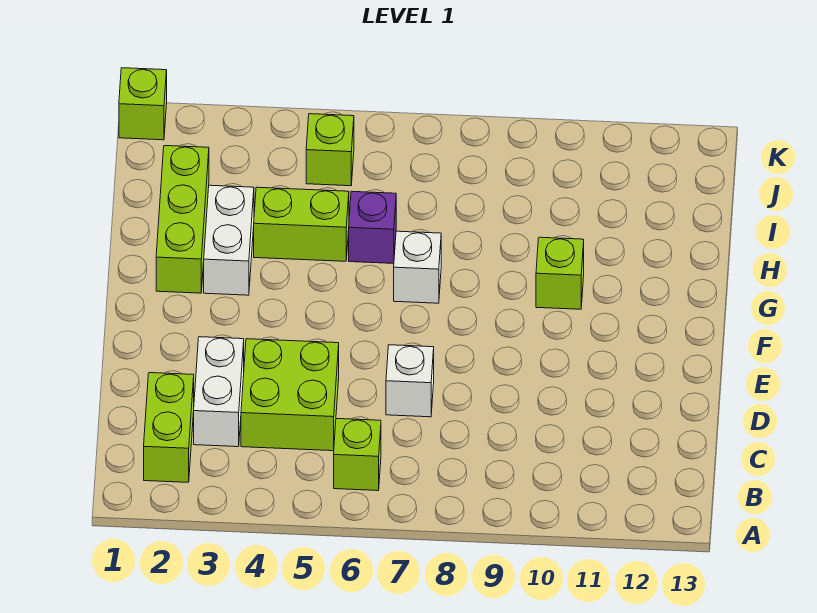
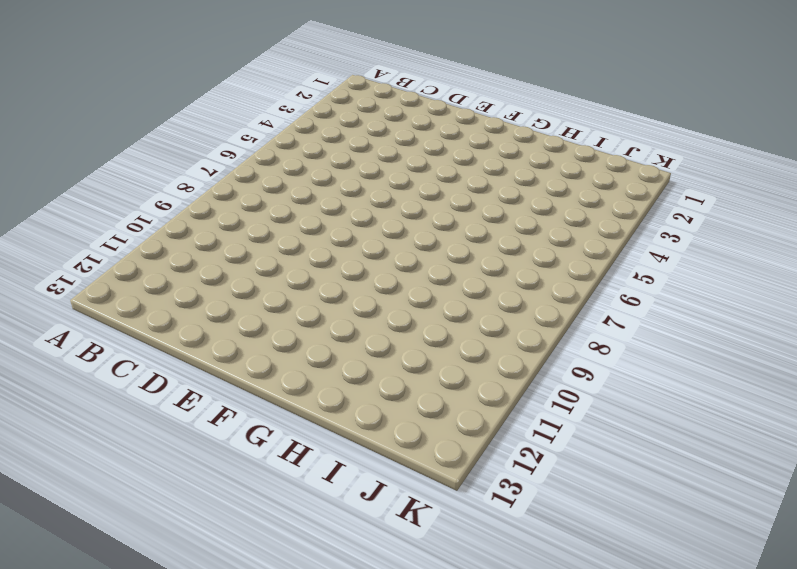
none -> lime 1x2 brick [144,373,194,482]
none -> lime 1x1 brick [334,419,381,491]
none -> white 1x2 brick [194,337,244,447]

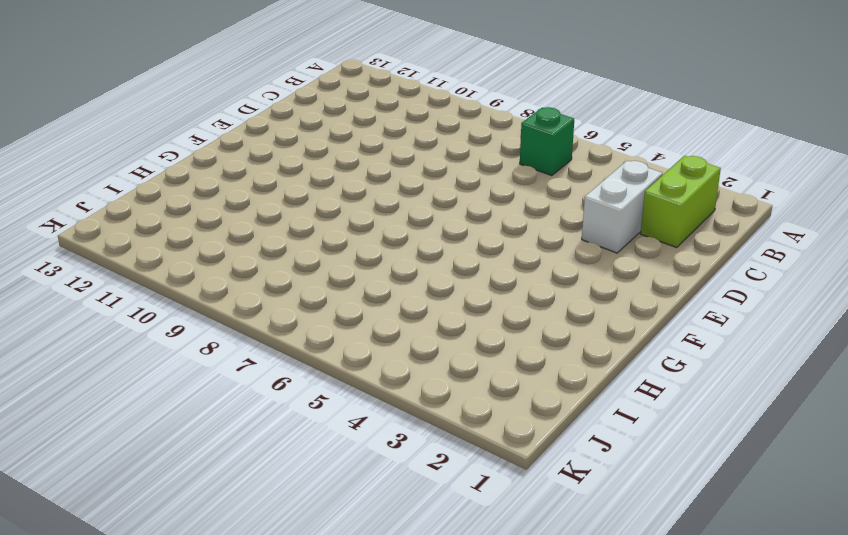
green 1x1 brick [520,107,574,176] -> lime 1x1 brick [334,419,381,491]
none -> lime 2x2 brick [241,339,339,451]
none -> white 1x1 brick [386,345,434,417]
none -> lime 1x3 brick [156,146,209,293]

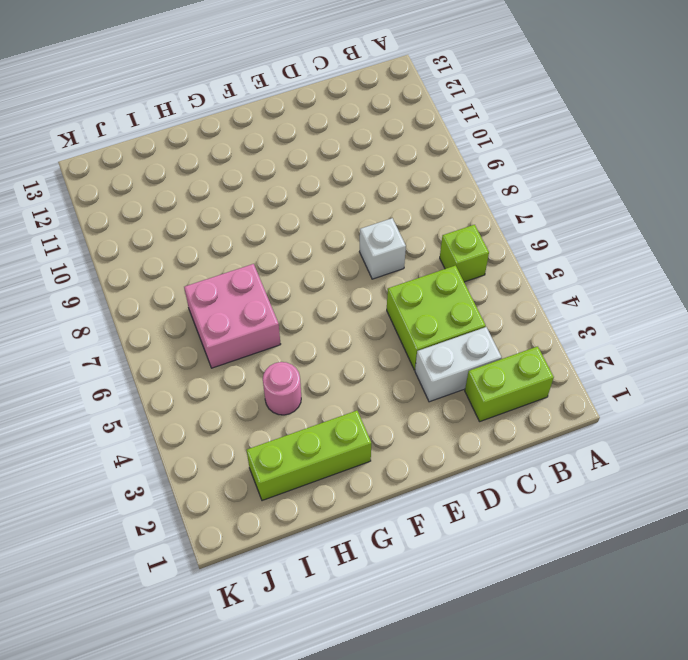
pink 1x1 round brick [263,362,301,415] -> lime 1x2 brick [254,187,349,261]
pink 2x2 brick [184,264,281,368] -> purple 1x1 brick [349,191,396,263]
none -> white 1x2 brick [204,185,254,295]
none -> white 1x1 brick [394,231,441,303]
none -> lime 1x1 brick [536,237,584,309]

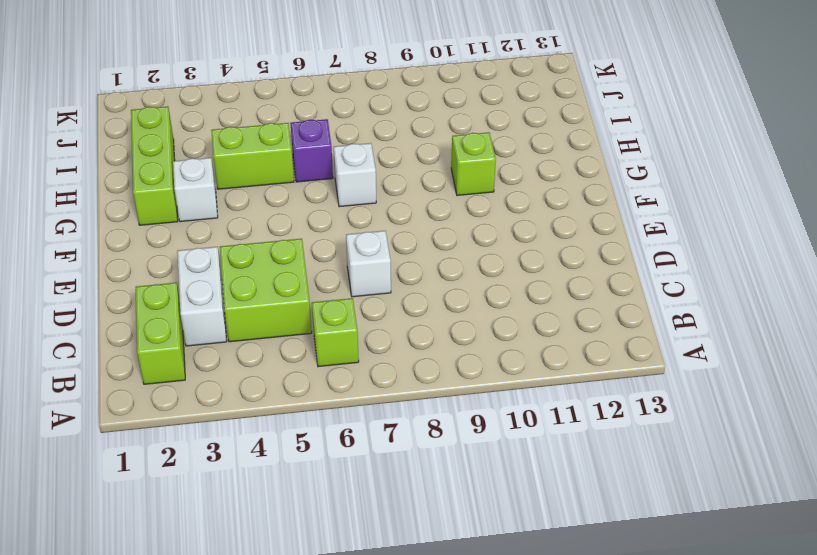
white 1x1 brick [173,158,218,222] -> white 1x2 brick [204,185,254,295]
none -> lime 1x1 brick [306,114,354,186]
none -> lime 1x1 brick [119,68,167,140]

